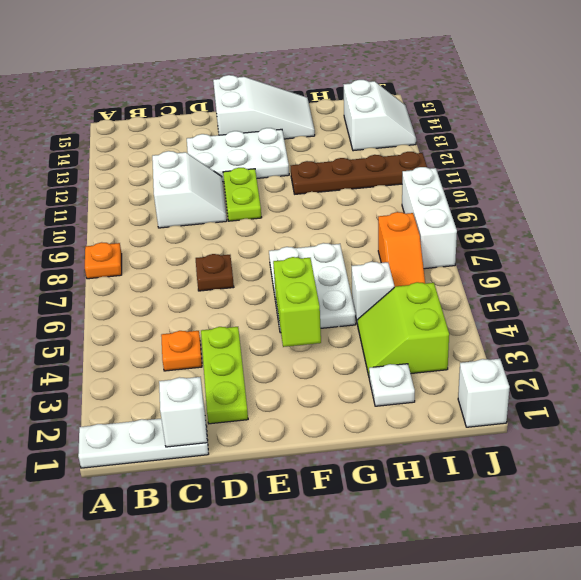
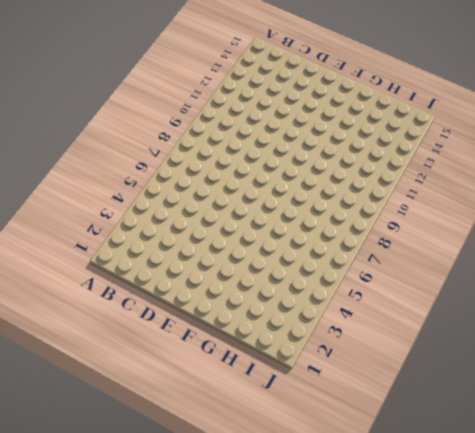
none -> white 1x3 plate [78,418,208,468]
none -> orange 1x1 plate [85,242,122,279]
none -> orange 1x1 plate [161,331,202,371]

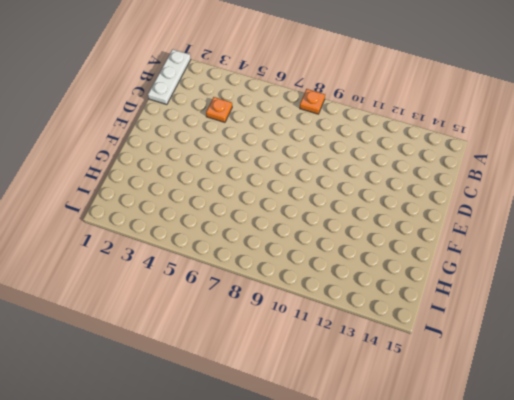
none -> white 2x2 slope [152,151,227,228]
none -> lime 1x3 plate [201,327,248,424]
none -> brown 1x1 plate [196,254,234,291]

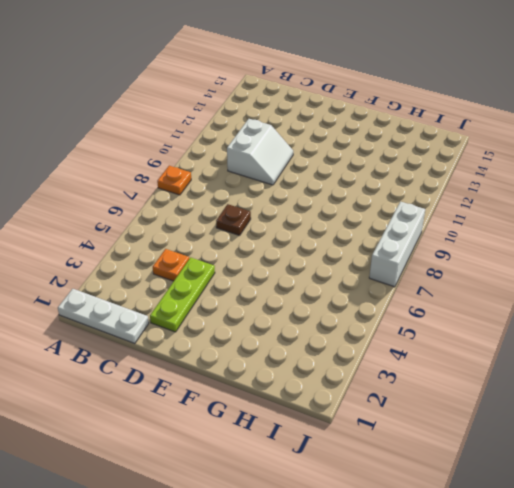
none -> white 2x3 plate [187,128,289,182]
none -> lime 1x2 plate [223,168,262,221]
none -> white 2x3 slope [213,75,315,139]

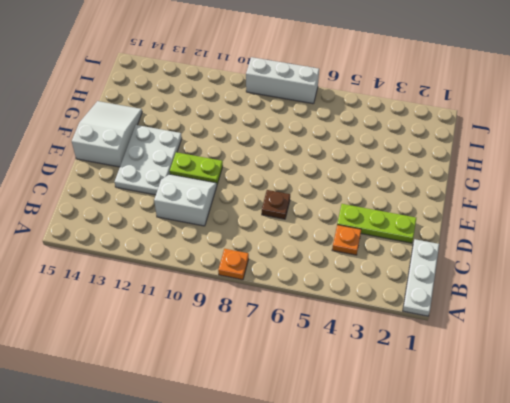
none -> white 2x3 plate [269,243,356,333]
none -> brown 1x4 plate [291,152,427,194]
none -> white 1x1 plate [369,364,415,406]

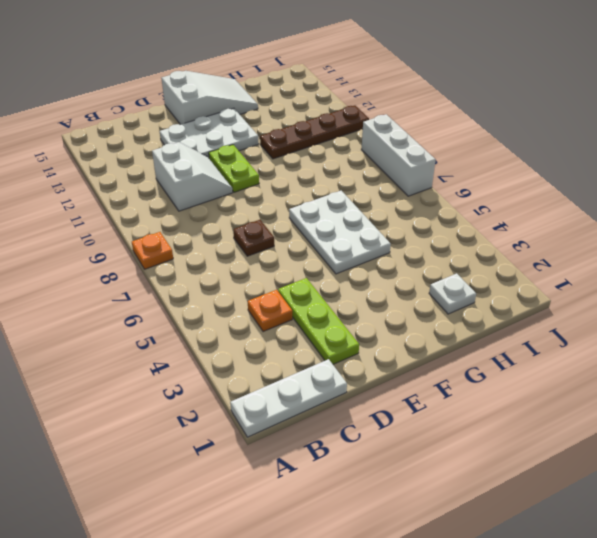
none -> lime 2x2 slope [358,282,449,376]
none -> white 1x1 brick [352,262,394,324]
none -> orange 1x2 slope [378,212,425,287]

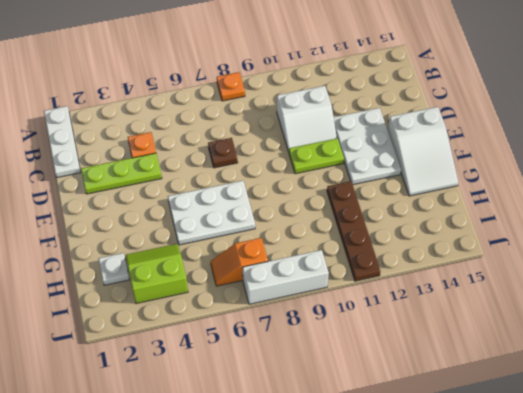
none -> white 1x1 brick [352,262,394,324]
none -> white 2x2 slope [344,80,416,151]
none -> white 1x1 brick [458,359,510,427]

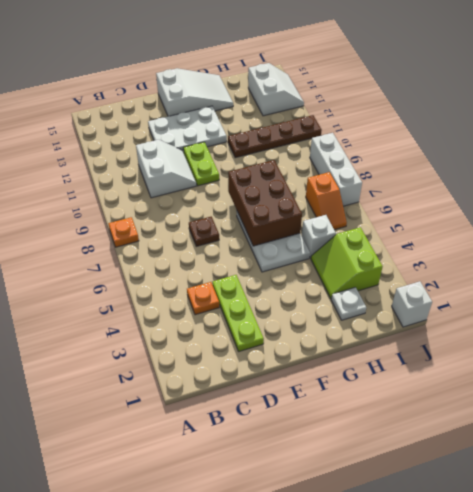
brown 2x3 brick [228,160,302,246] -> none
none -> white 1x3 plate [78,418,208,468]
none -> white 1x1 brick [159,377,207,447]
none -> lime 1x2 brick [273,257,321,347]

